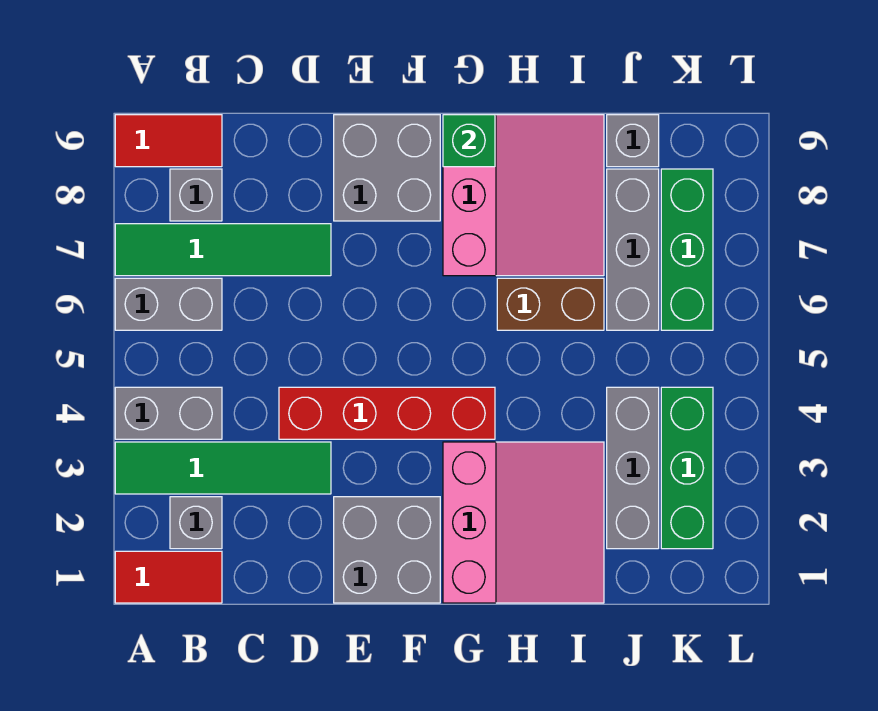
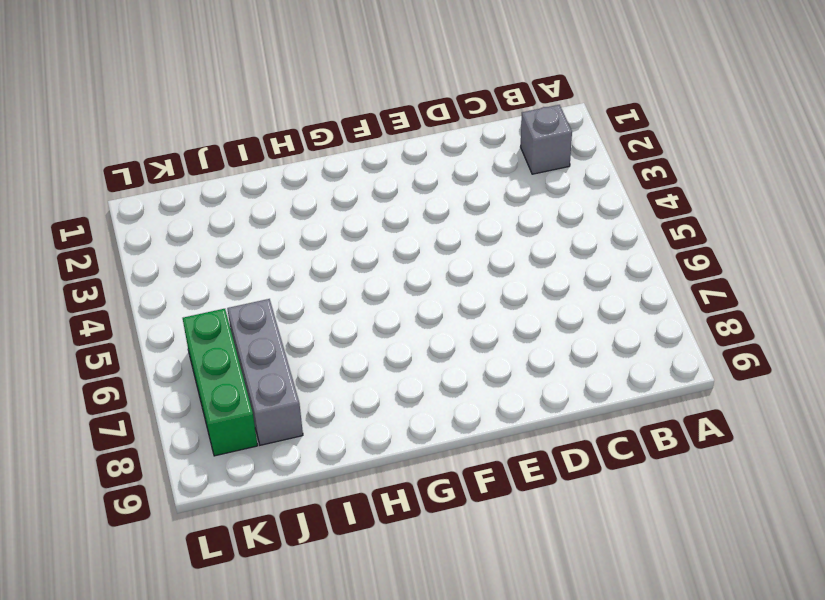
none -> red 1x2 tile [115,551,222,603]
none -> green 1x4 tile [115,442,331,494]
none -> grey 1x2 brick [115,387,222,439]

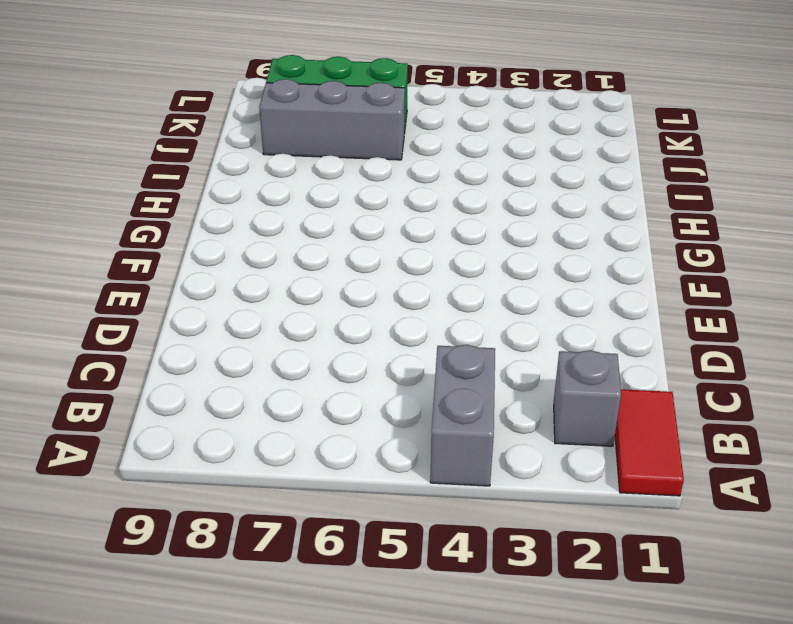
none -> green 1x4 tile [115,442,331,494]
none -> grey 1x2 brick [115,278,222,330]
none -> green 1x4 tile [115,224,331,276]

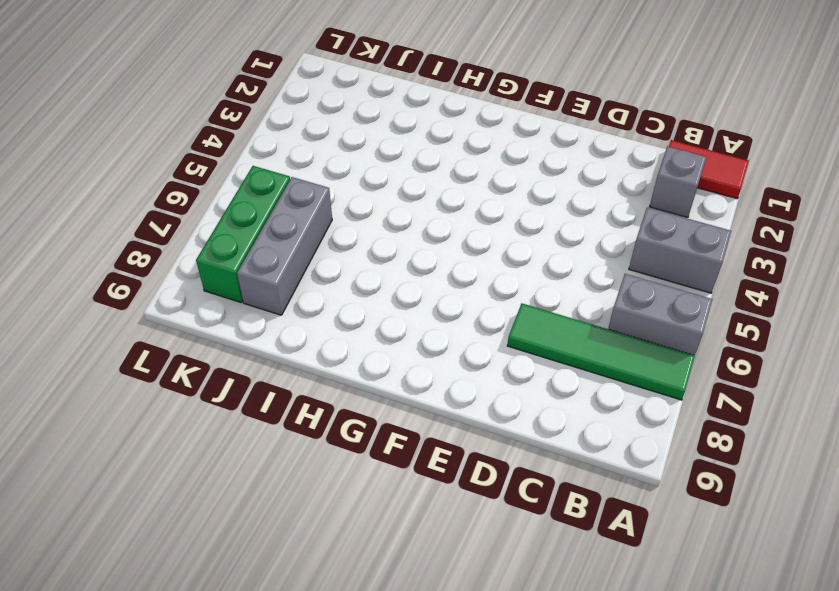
none -> green 1x4 tile [115,442,331,494]
none -> red 1x2 tile [115,115,222,167]
none -> grey 1x1 brick [170,169,222,221]

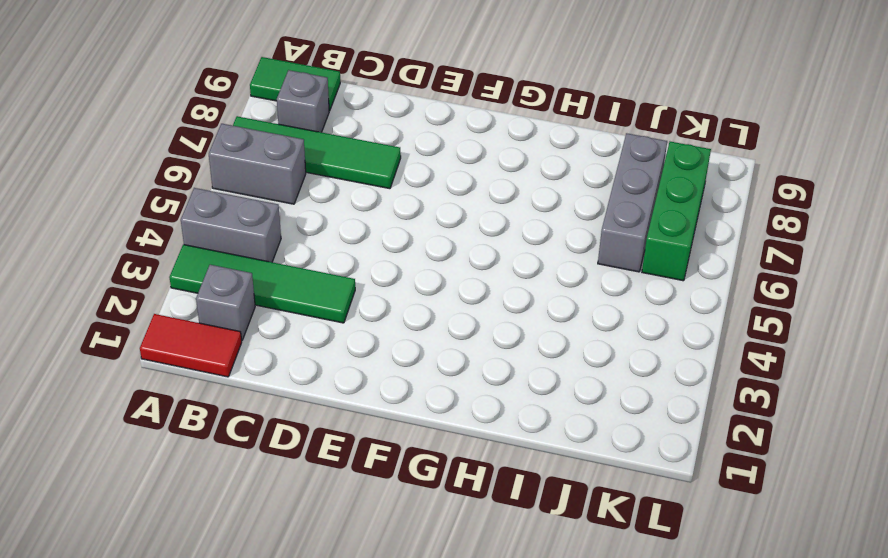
green 1x2 tile [250,57,340,111] -> red 1x2 tile [115,115,222,167]
none -> red 1x4 brick [279,387,495,439]
none -> grey 2x2 brick [334,497,440,603]
none -> grey 2x2 brick [334,115,440,221]

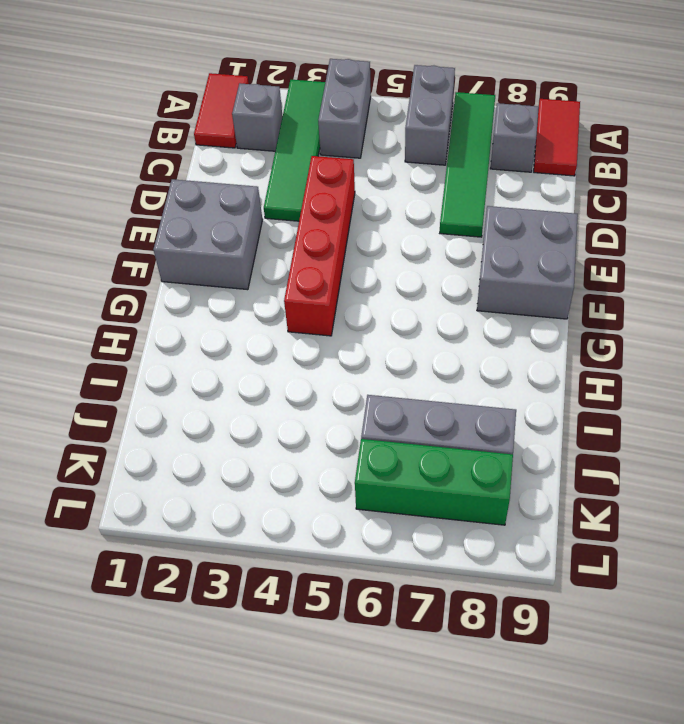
none -> pink 3x3 slope [443,442,604,603]
none -> pink 3x3 slope [443,115,604,276]
none -> brown 1x2 brick [497,278,604,330]

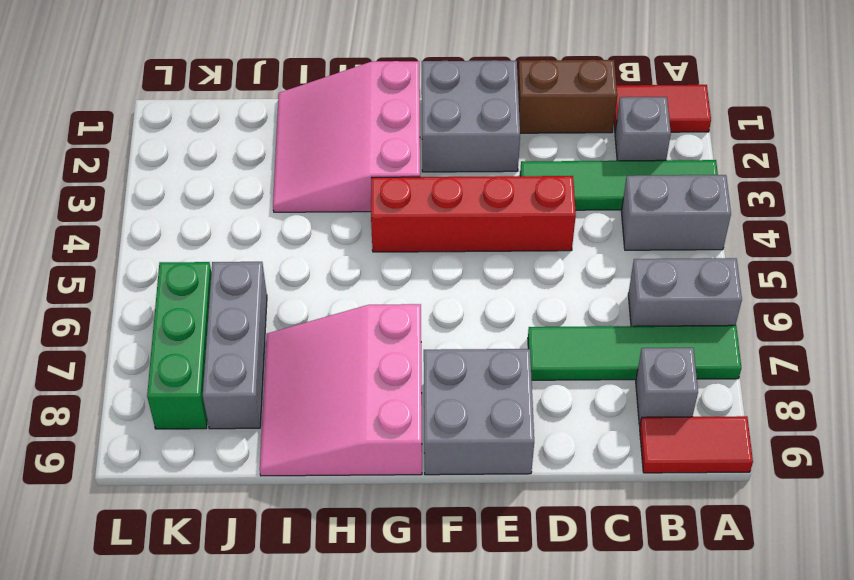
brown 1x2 brick [518,60,617,133] -> brown 1x2 brick moved to [497,278,604,330]
none -> grey 1x3 brick [607,387,659,549]
none -> grey 1x1 brick [607,115,659,167]
none -> green 1x3 brick [661,387,713,549]

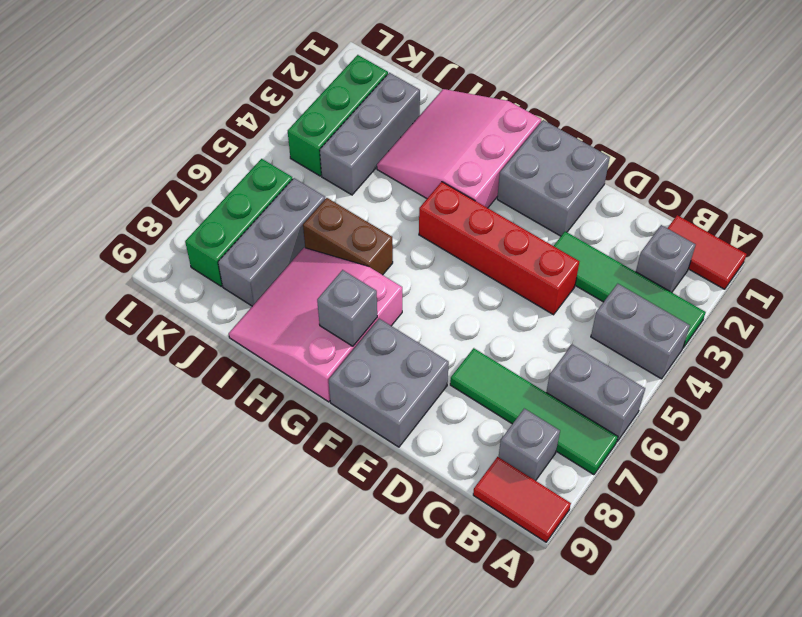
grey 1x1 brick [317,270,377,346] -> grey 1x1 brick moved to [607,115,659,167]
none -> green 1x1 brick [443,115,495,167]

